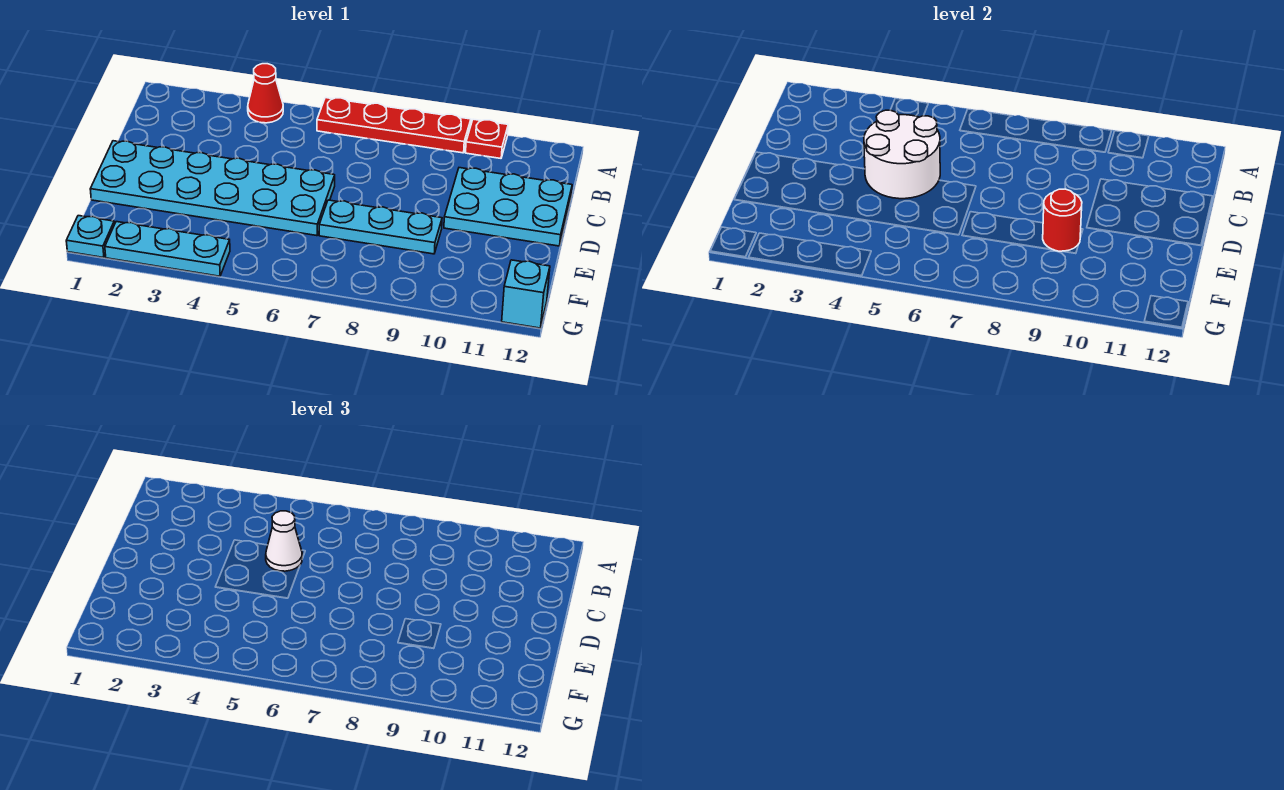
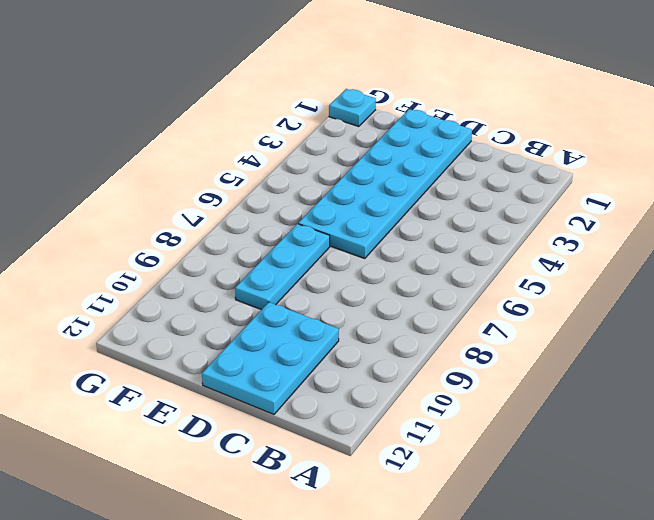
none -> red 1x1 cone [248,64,283,123]
none -> red 1x4 plate [317,98,471,153]
none -> red 1x1 plate [466,119,508,158]

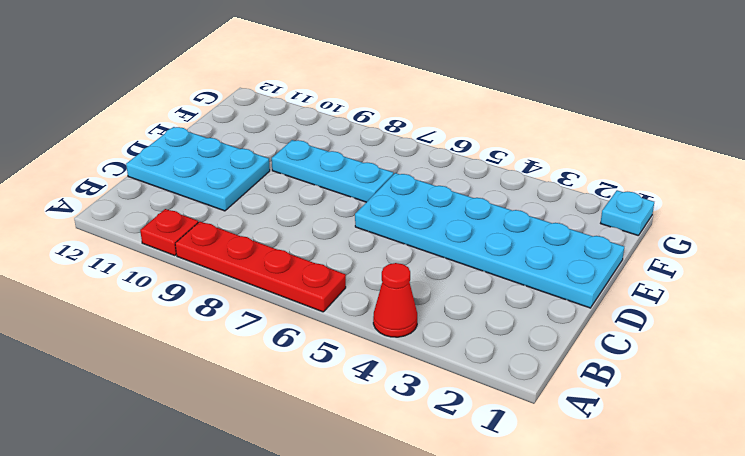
none -> cyan 1x3 plate [105,222,230,276]
none -> cyan 1x1 brick [502,260,550,328]
none -> white 2x2 round brick [864,110,940,199]

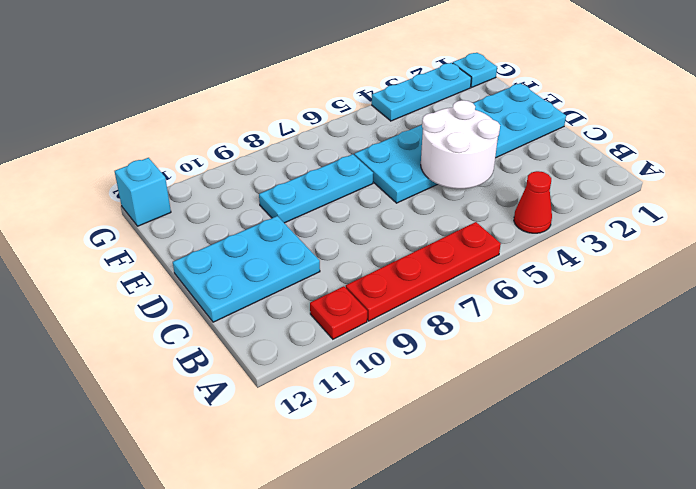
none -> red 1x1 round brick [1043,189,1082,251]
none -> white 1x1 cone [266,511,302,571]

